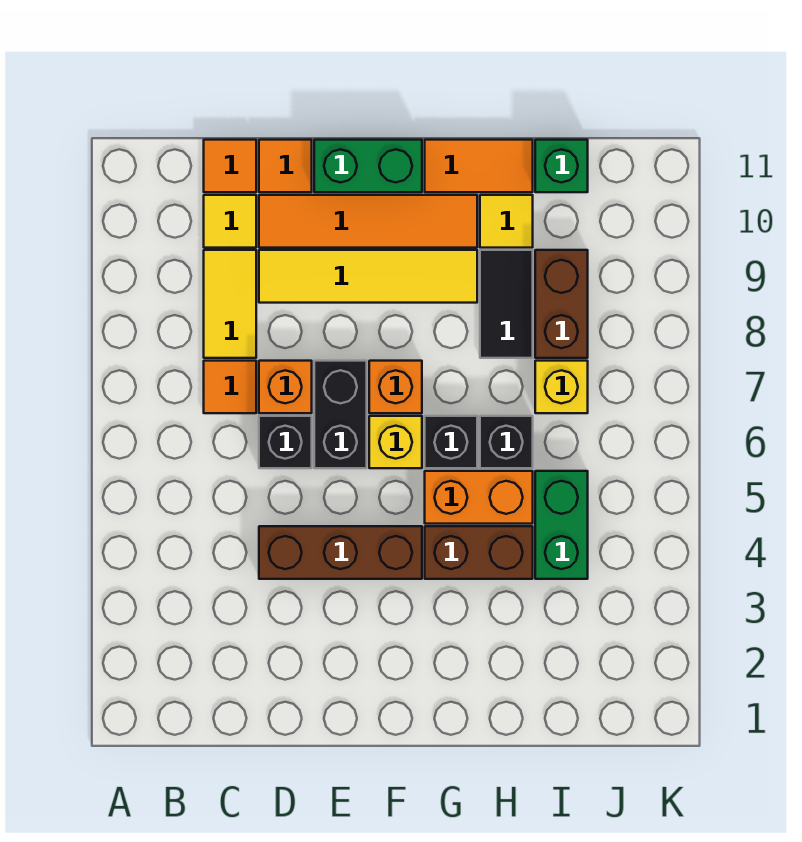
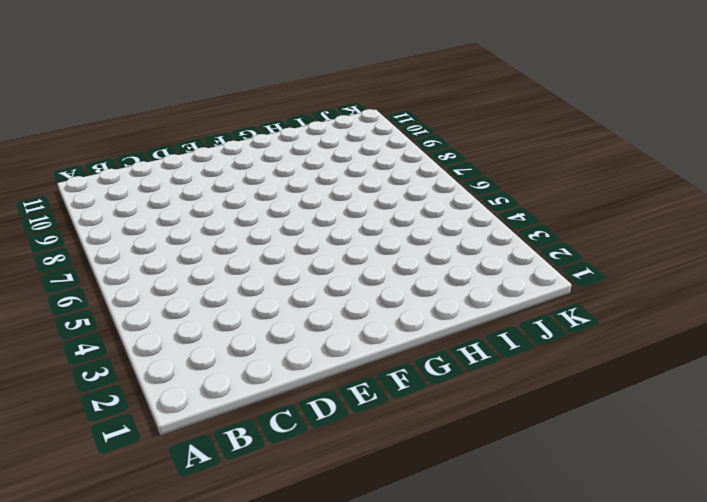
none -> orange 1x1 tile [204,361,256,413]
none -> yellow 1x2 tile [204,250,256,358]
none -> yellow 1x1 tile [204,195,256,248]

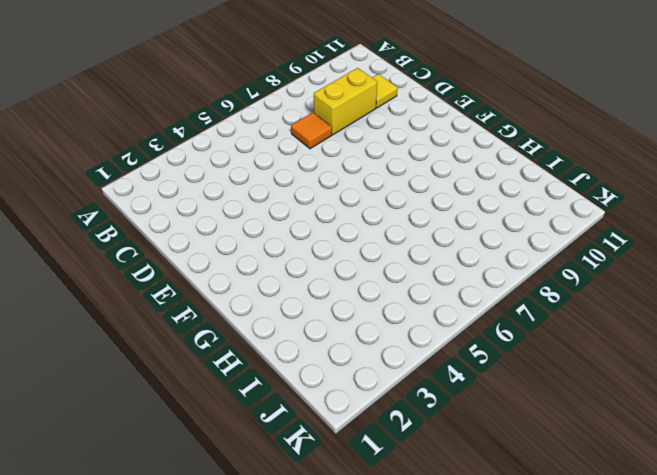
yellow 1x2 brick [314,68,377,135] -> yellow 1x2 tile [204,250,256,358]
none -> orange 1x1 tile [204,140,256,192]
none -> brown 1x3 brick [259,526,422,579]
none -> black 1x1 brick [259,416,312,468]

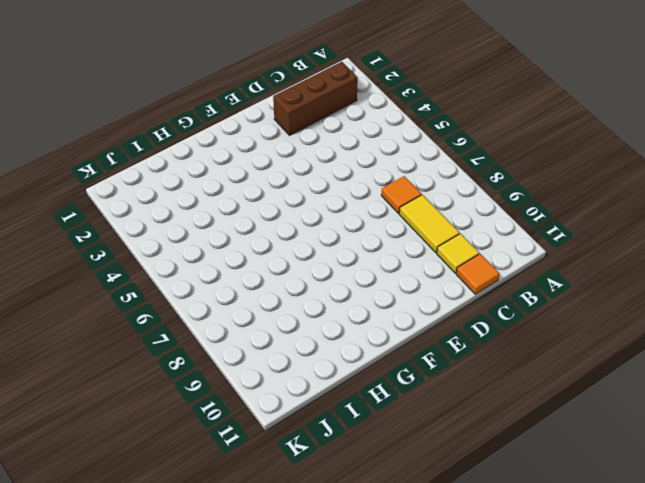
brown 1x3 brick [273,62,358,135] -> brown 1x3 brick moved to [259,526,422,579]
none -> black 1x1 brick [259,416,312,468]
none -> orange 1x1 brick [259,361,312,413]
none -> yellow 1x4 tile [259,250,477,303]

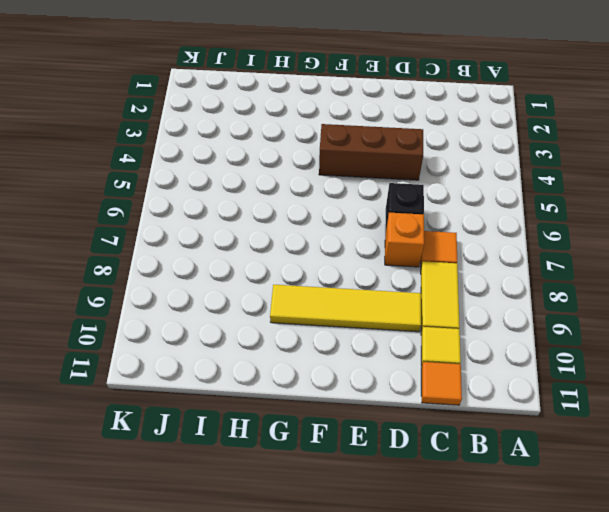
none -> orange 1x4 tile [259,195,477,248]
none -> orange 1x1 tile [259,140,312,192]
none -> black 1x2 brick [314,361,367,468]

